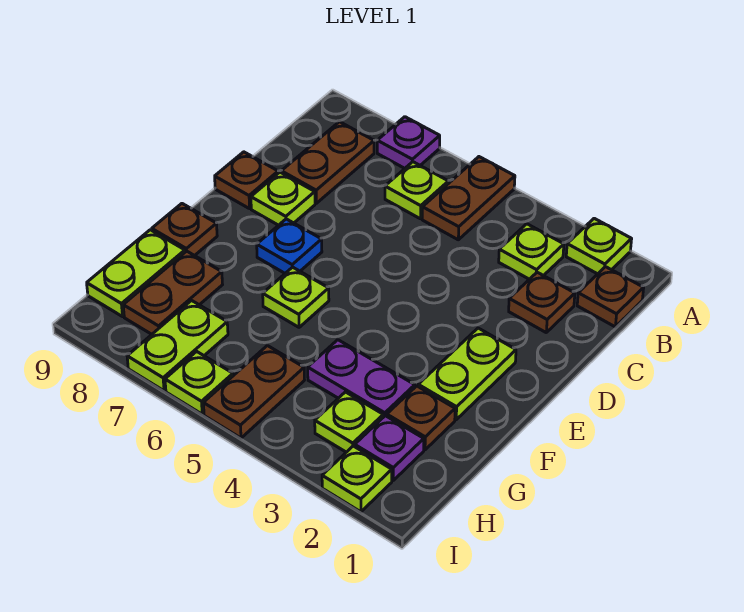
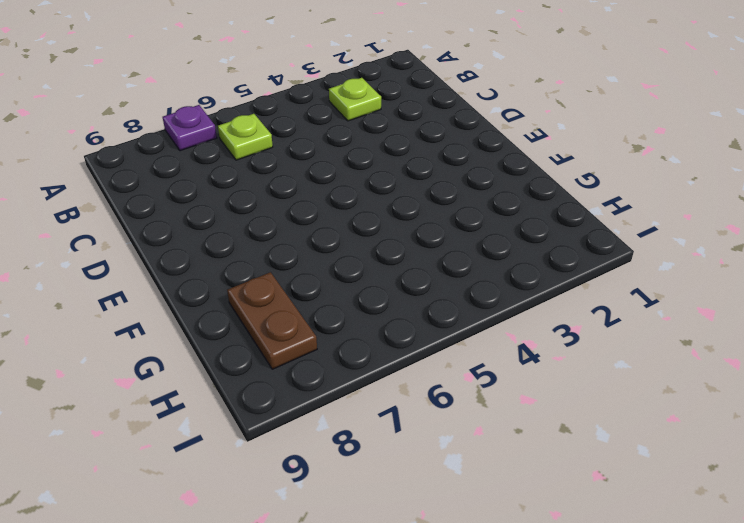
none -> lime 1x1 plate [566,218,632,274]
none -> brown 1x2 plate [422,157,515,240]
none -> brown 1x1 plate [577,267,644,327]

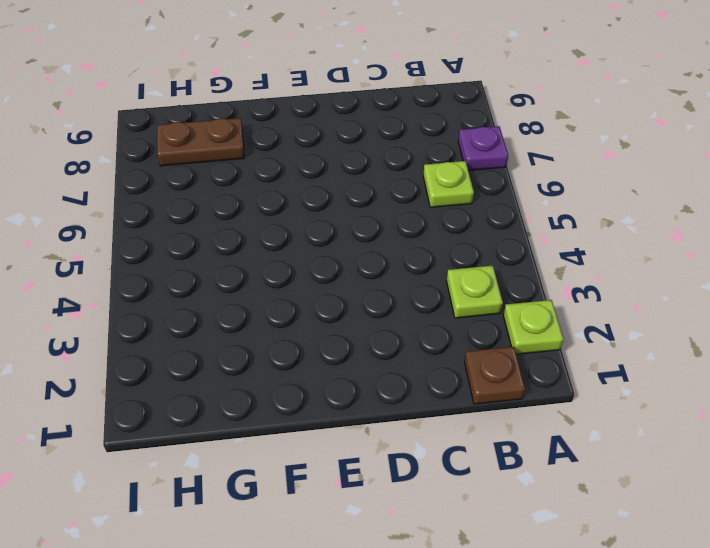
none -> brown 1x2 plate [422,157,515,240]
none -> brown 1x2 plate [281,122,374,203]
none -> brown 1x1 plate [509,272,575,332]

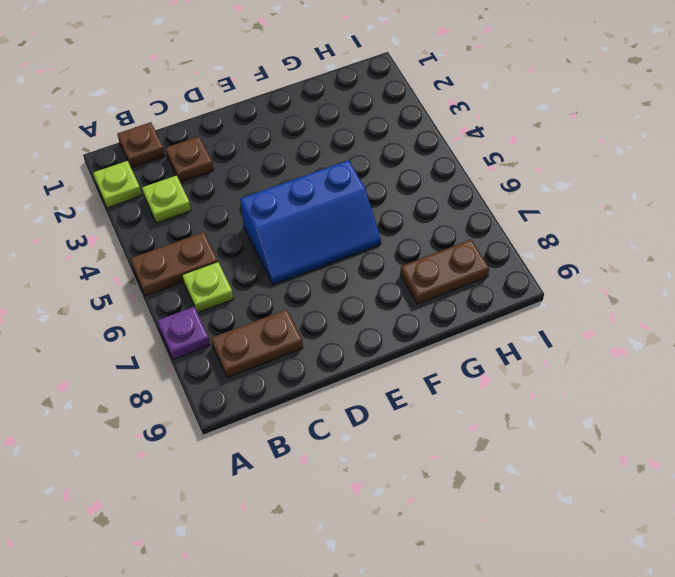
blue 2x3 slope [240,160,381,285] -> lime 1x1 plate [263,267,329,327]
none -> lime 1x1 plate [251,172,315,225]
none -> brown 1x1 plate [215,152,278,209]
none -> lime 1x2 plate [418,328,516,420]

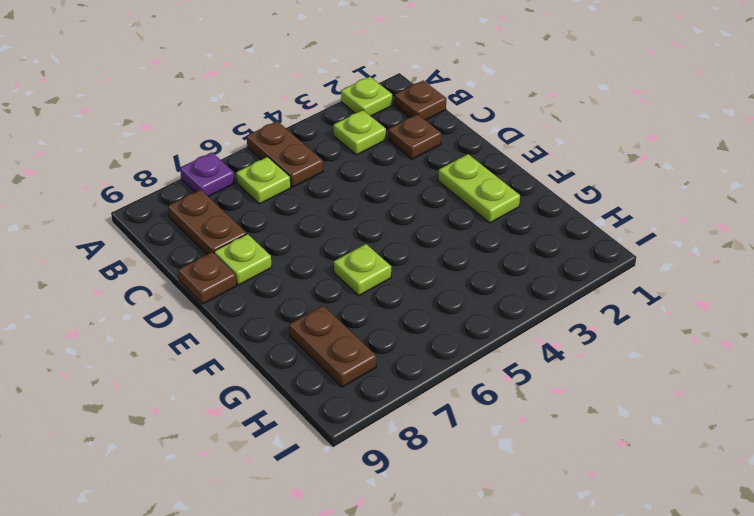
none -> blue 1x1 plate [257,219,322,273]
none -> brown 1x1 plate [152,204,217,256]
none -> brown 1x1 plate [387,386,455,450]

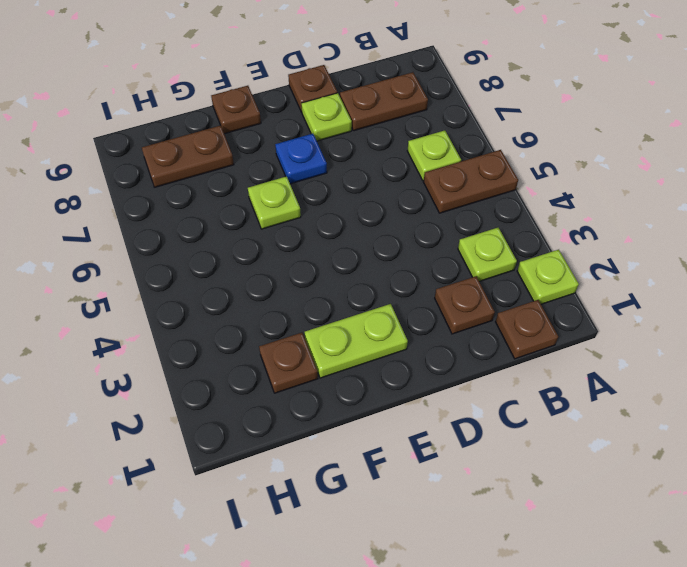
none -> purple 1x1 plate [377,117,440,168]
none -> purple 1x2 plate [308,340,415,417]
none -> lime 1x2 plate [87,230,185,317]

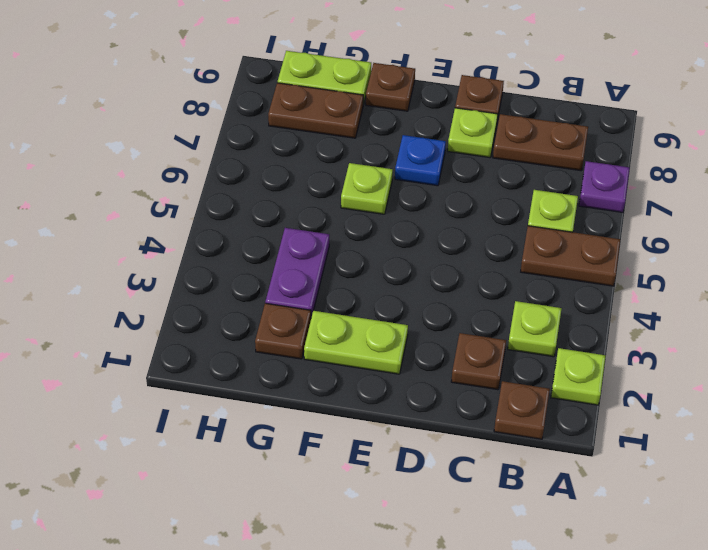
none -> purple 1x1 plate [355,416,424,480]
none -> lime 1x1 plate [315,392,383,452]
none -> brown 1x2 plate [203,346,304,438]

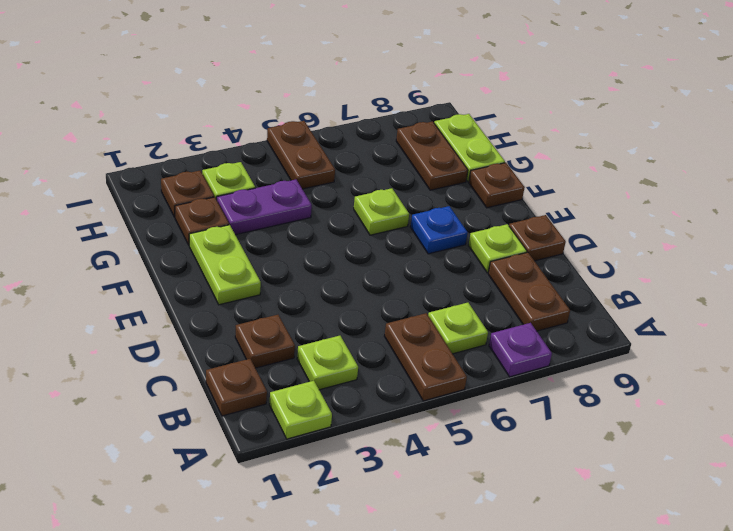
brown 1x1 plate [161,171,214,217] -> purple 1x1 plate [355,416,424,480]
none -> lime 1x2 plate [127,301,228,391]
none -> lime 1x1 plate [322,446,392,512]
none -> lime 1x1 plate [165,351,233,414]

